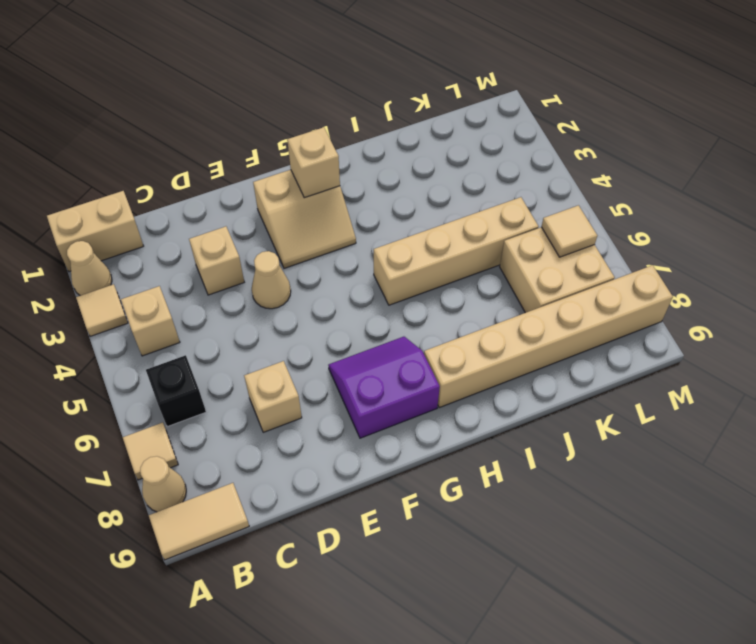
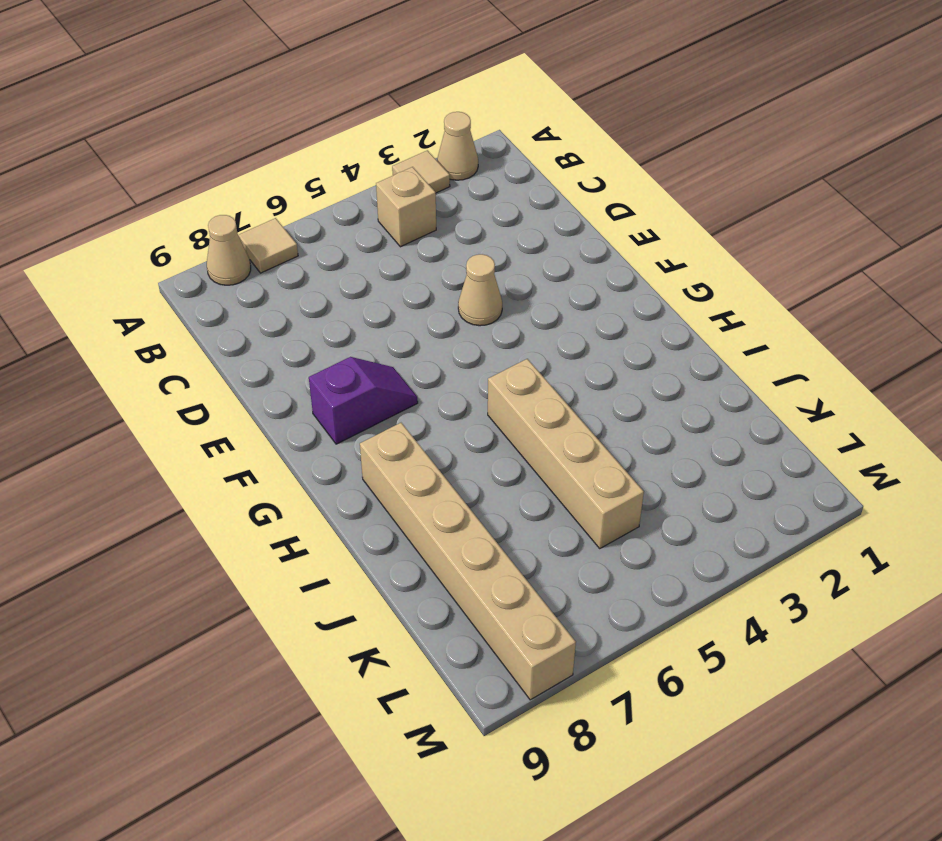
purple 1x2 slope [309,357,418,444] -> purple 2x2 slope [328,337,440,438]
none -> tan 1x2 brick [47,191,143,272]
none -> tan 1x2 tile [149,483,249,560]
none -> black 1x1 brick [146,355,206,427]

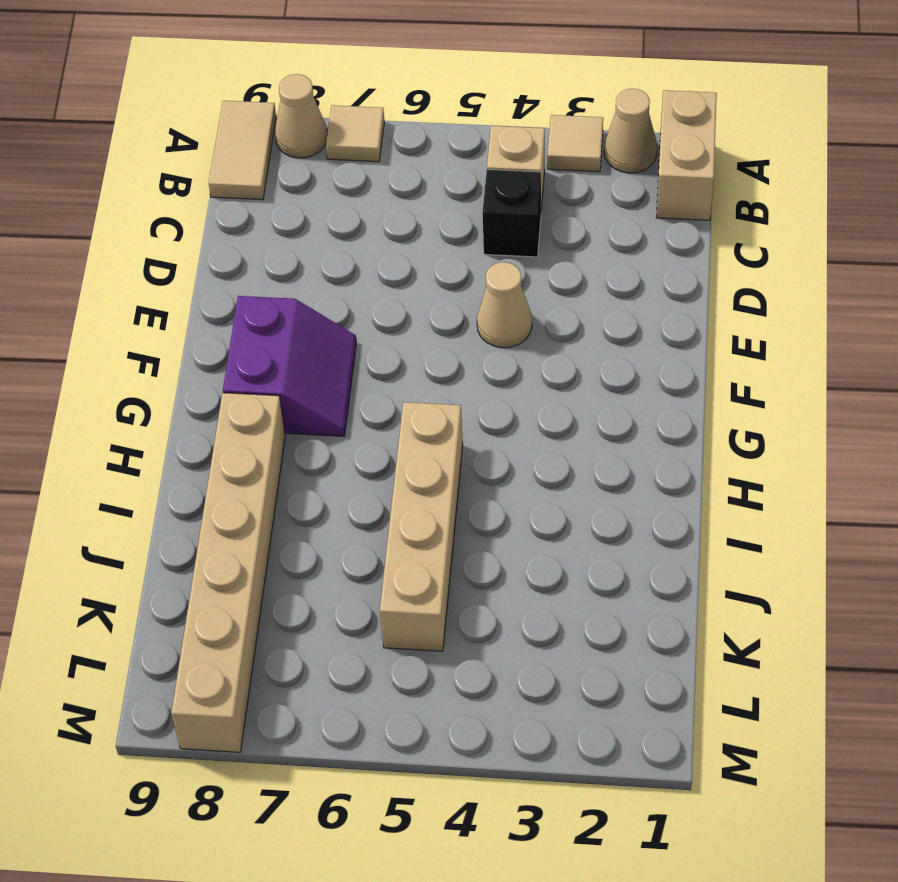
black 1x1 brick [483,170,541,257] -> black 1x1 brick moved to [146,355,206,427]
none -> tan 1x1 brick [189,226,244,295]
none -> tan 1x1 brick [244,361,302,432]
none -> tan 2x2 slope [253,170,356,268]

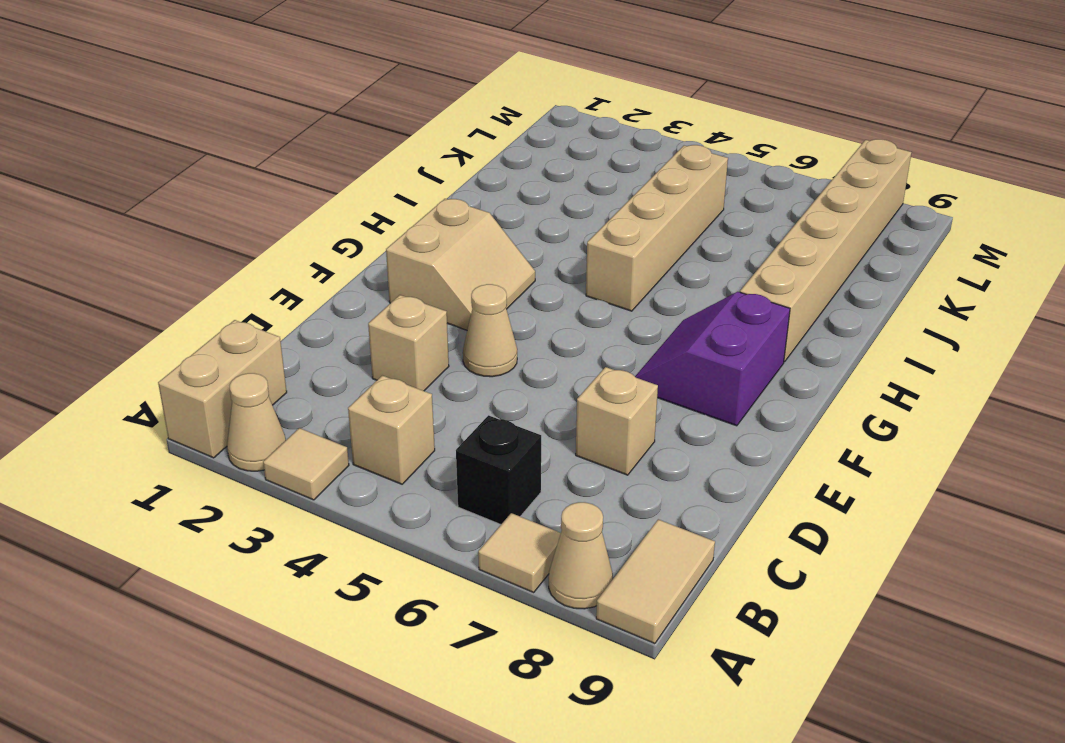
none -> tan 2x2 brick [500,227,615,313]
none -> tan 1x1 brick [287,127,340,198]
none -> tan 1x1 tile [541,205,598,257]

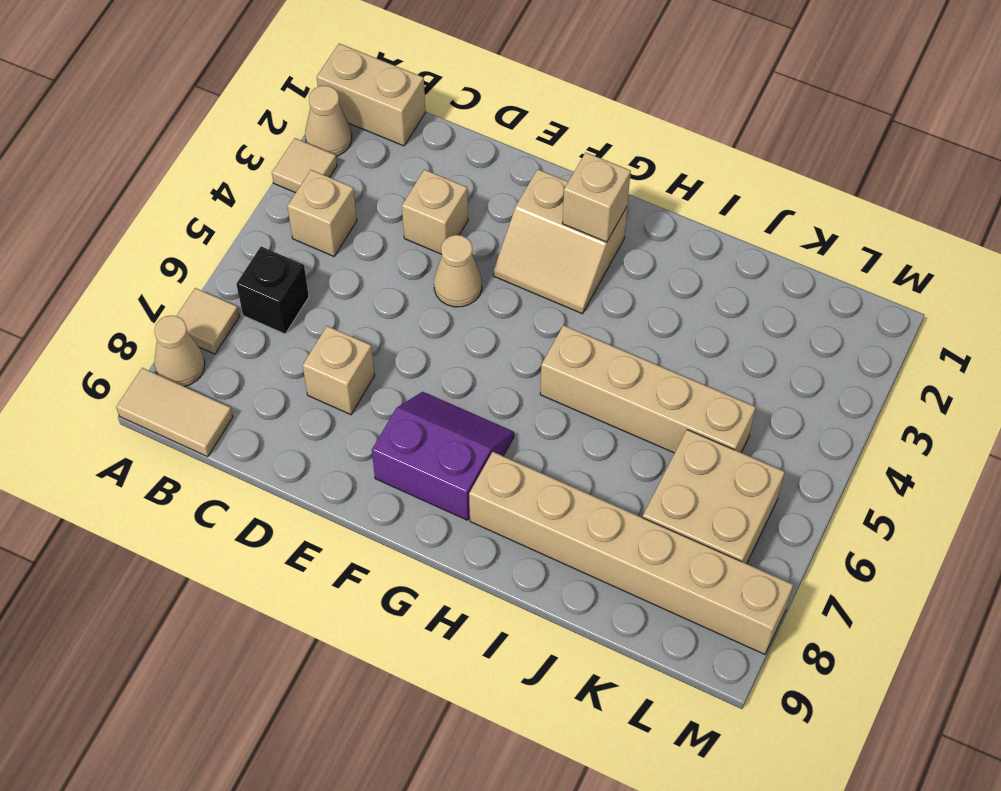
none -> tan 1x1 tile [541,205,598,257]

